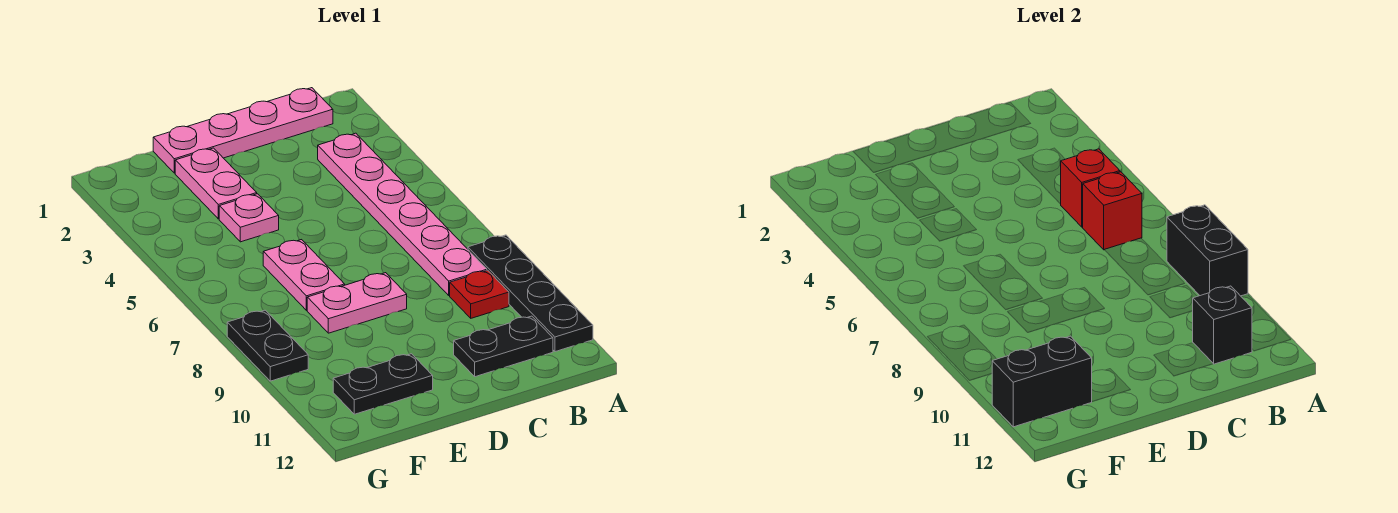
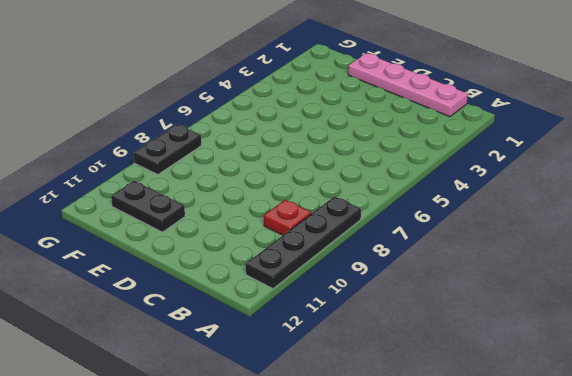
none -> pink 1x6 plate [318,133,487,296]
none -> black 1x2 plate [454,316,553,377]
none -> pink 1x2 plate [307,273,407,333]

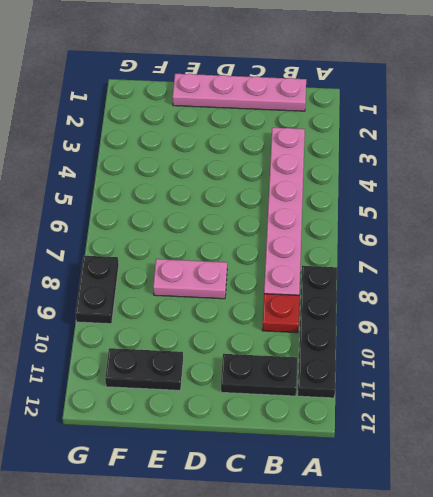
none -> pink 1x2 plate [175,148,257,219]
none -> pink 1x1 plate [219,194,279,242]
none -> pink 1x2 plate [263,240,345,310]

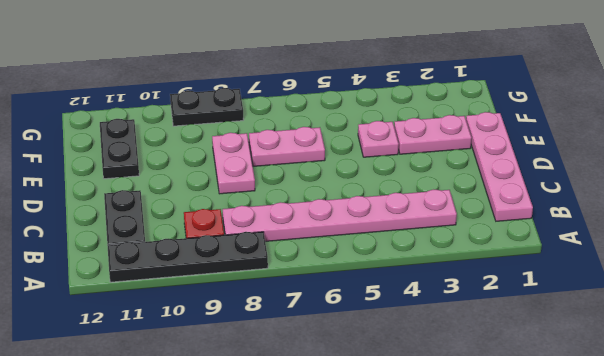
none -> black 1x2 brick [1167,205,1248,296]
none -> red 1x1 brick [1061,149,1120,227]
none -> red 1x1 brick [1083,172,1142,250]

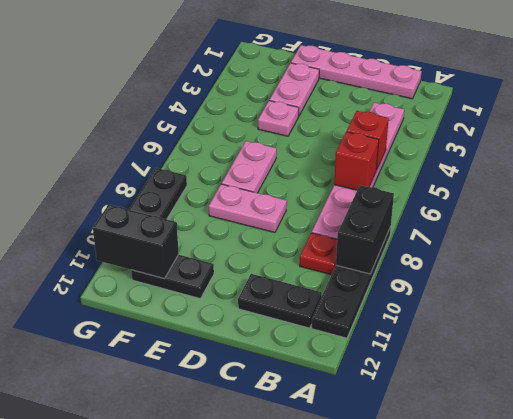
none -> black 1x1 brick [1193,286,1252,364]

